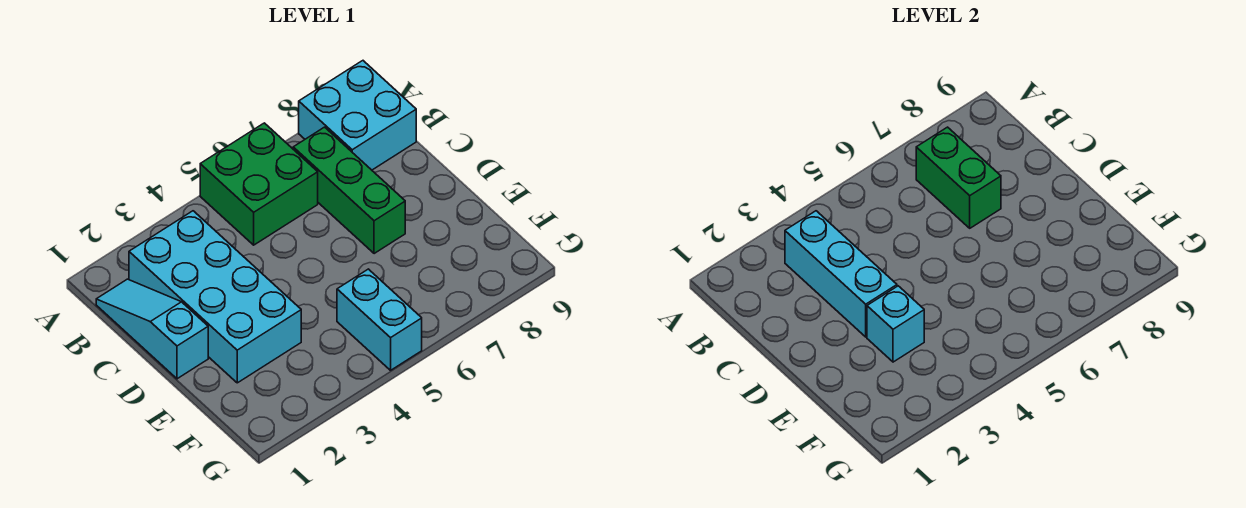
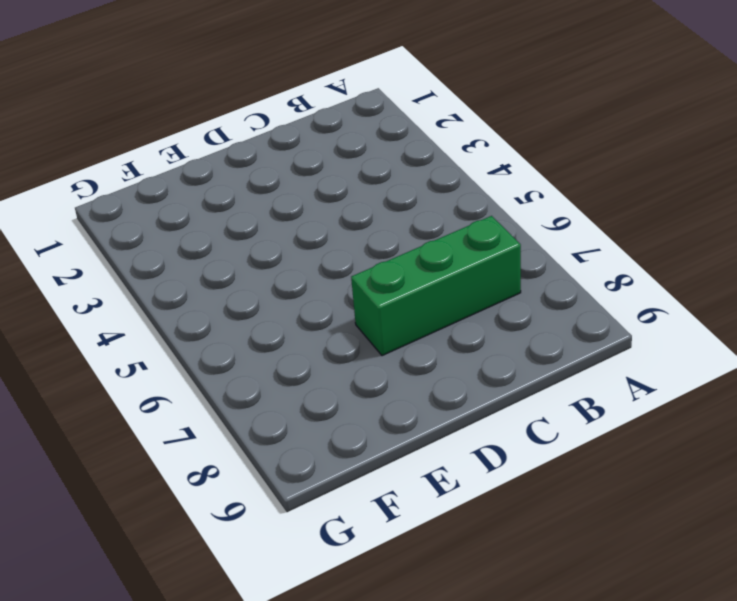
none -> green 2x2 brick [200,123,318,245]
none -> cyan 2x2 brick [299,61,416,170]

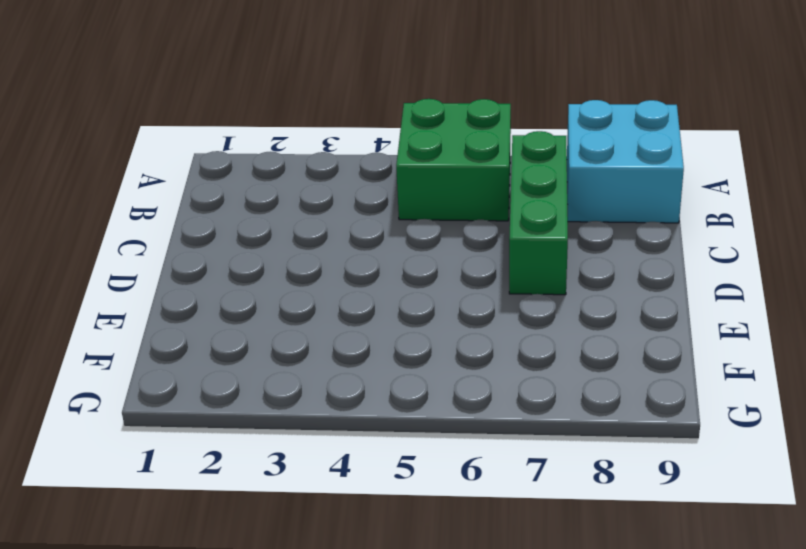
none -> cyan 1x3 slope [96,279,208,379]
none -> cyan 2x4 brick [129,211,301,383]

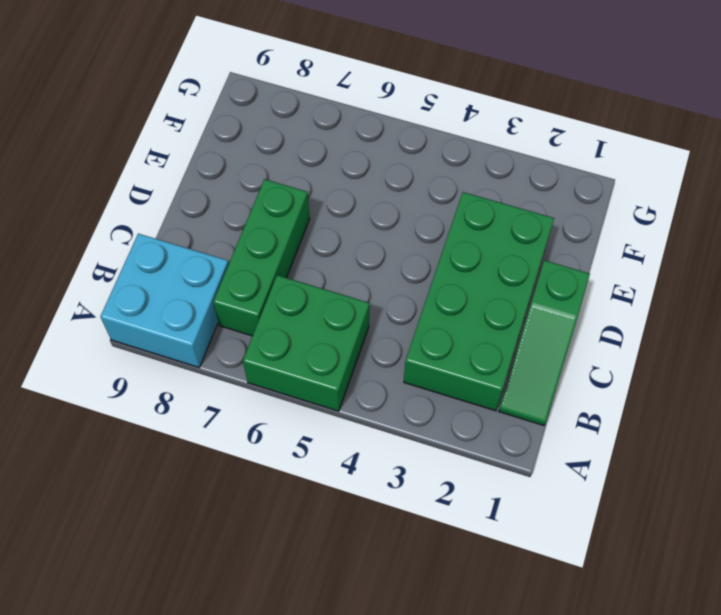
green 1x3 slope [499,260,590,425] -> cyan 1x3 slope [96,279,208,379]
green 2x4 brick [404,192,554,411] -> cyan 2x4 brick [129,211,301,383]
none -> cyan 1x2 brick [337,269,422,370]
none -> cyan 1x3 brick [785,211,897,337]

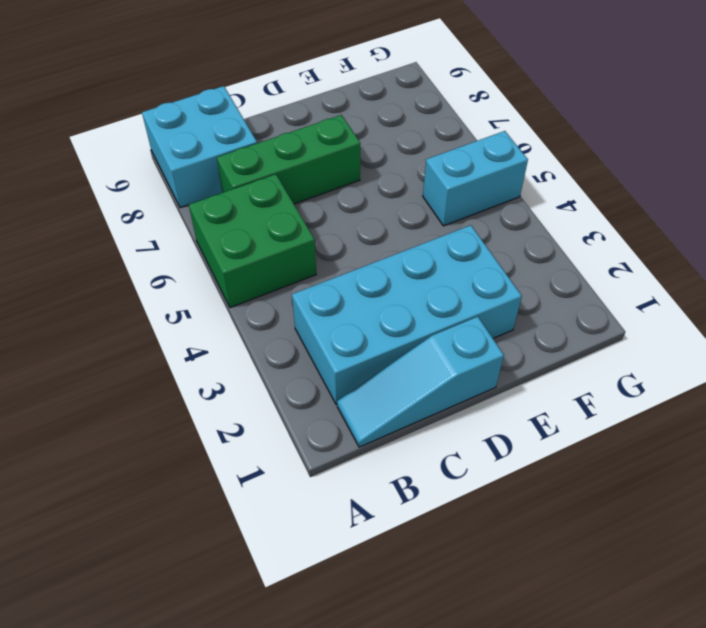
none -> cyan 1x3 brick [785,211,897,337]
none -> green 1x2 brick [916,127,1001,228]

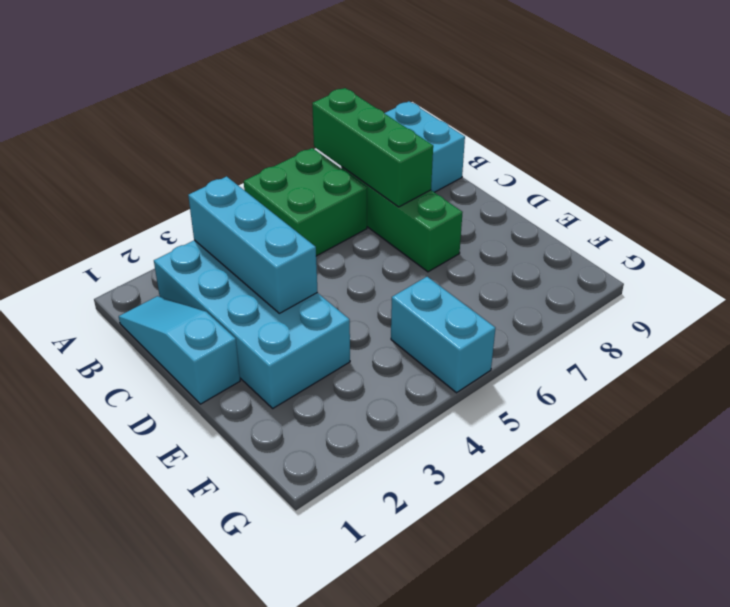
green 1x3 brick [312,88,433,207] -> green 1x2 brick [916,127,1001,228]
none -> cyan 1x1 brick [867,286,924,362]

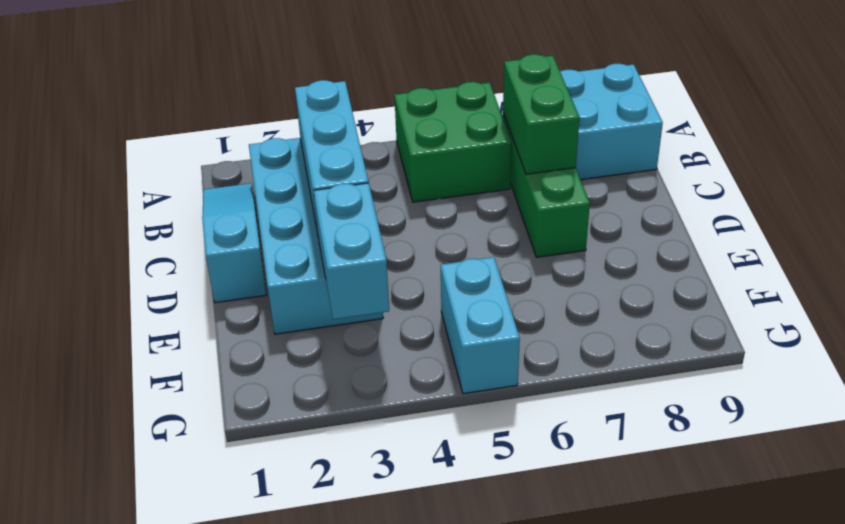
cyan 1x2 brick [314,183,389,319] -> cyan 1x1 brick [867,286,924,362]

